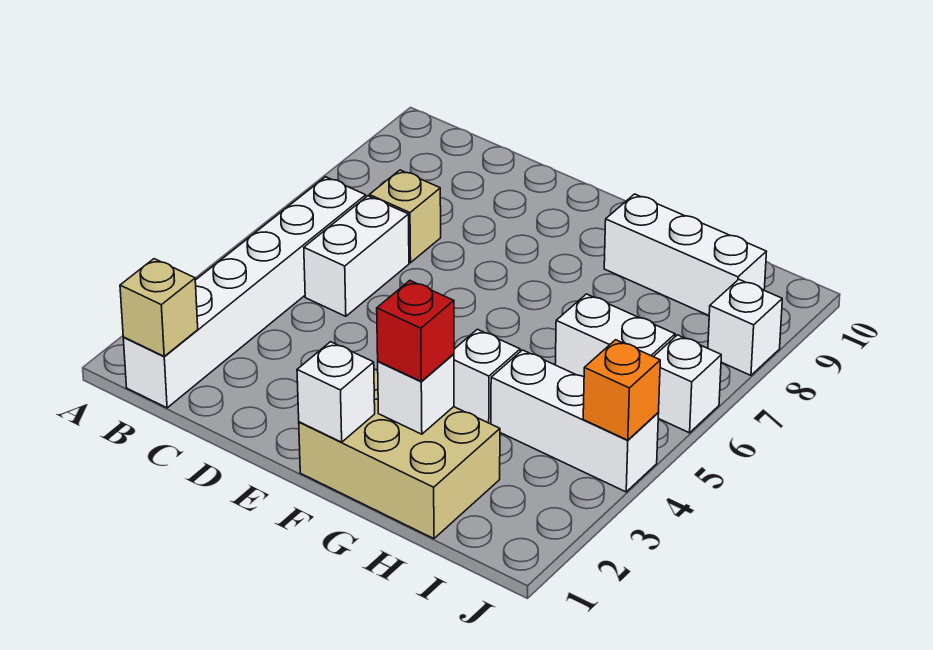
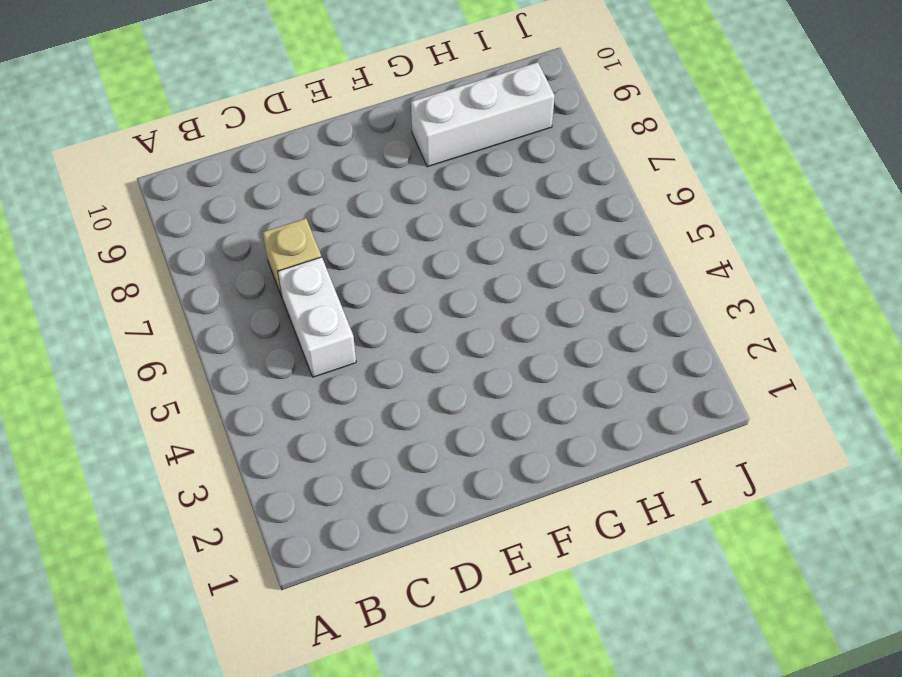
none -> white 1x6 brick [123,177,366,408]
none -> tan 2x3 brick [299,369,500,539]
none -> white 1x1 brick [454,329,520,424]

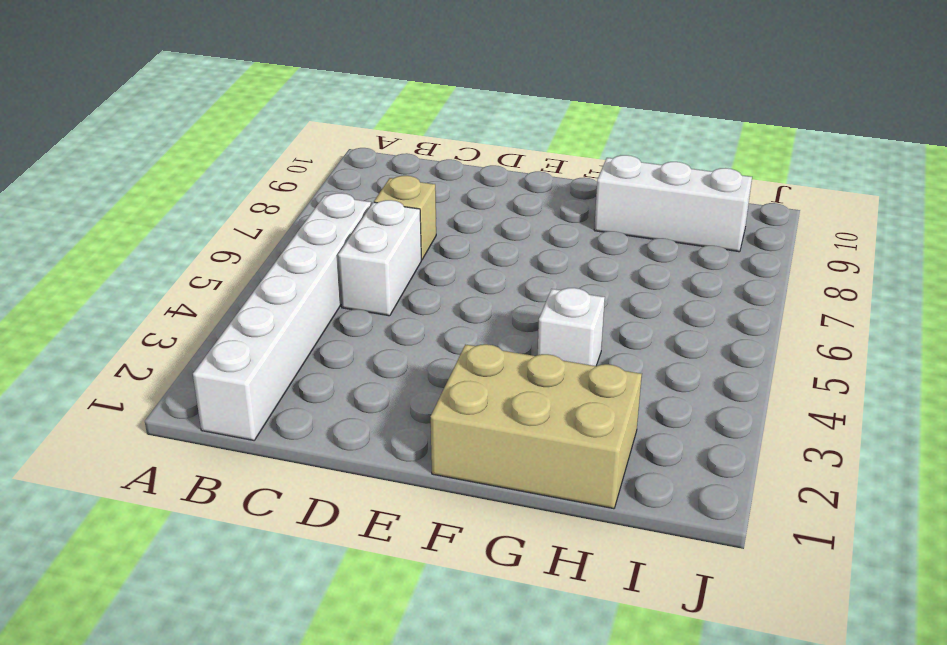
none -> white 1x3 brick [491,350,659,492]
none -> white 1x2 brick [555,294,675,377]
none -> white 1x1 brick [654,335,721,433]

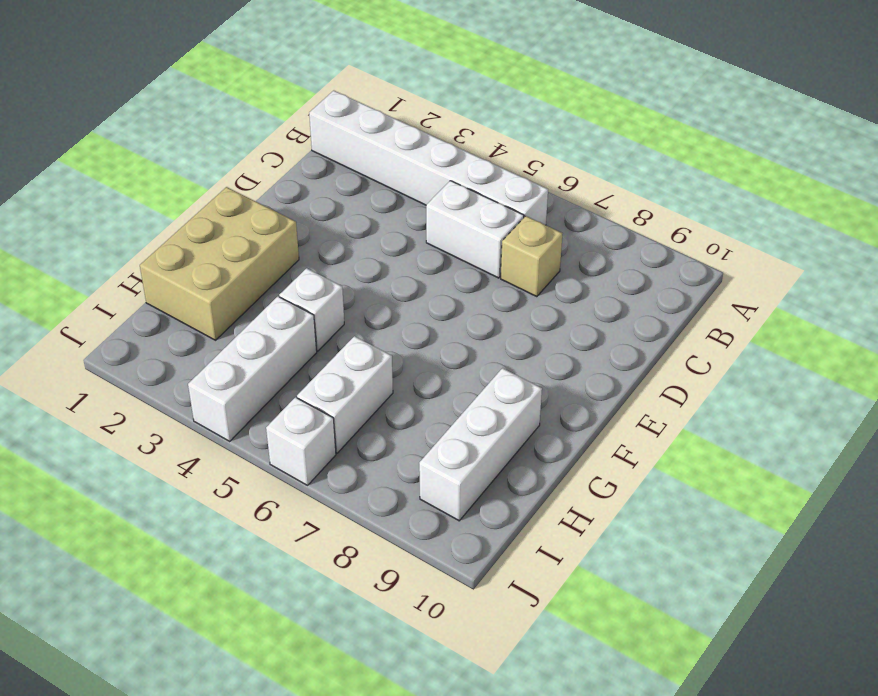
none -> white 1x1 brick [708,280,782,375]
none -> tan 1x1 brick [120,259,198,357]
none -> white 1x1 brick [297,342,375,442]

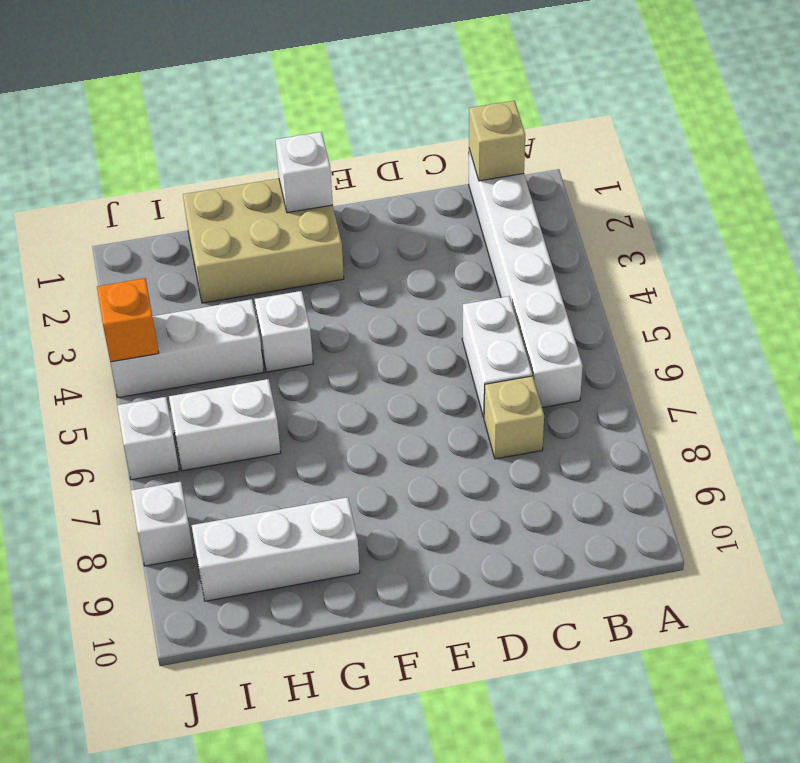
none -> white 1x1 brick [378,354,454,434]
none -> red 1x1 brick [377,281,454,381]

